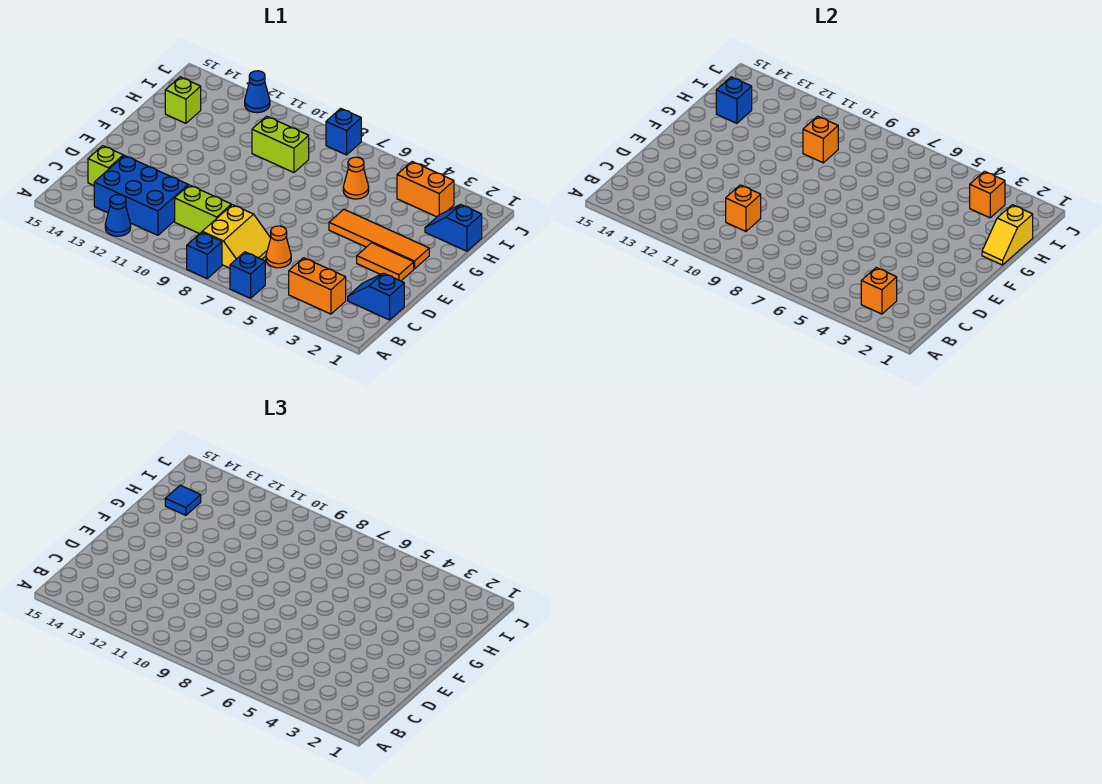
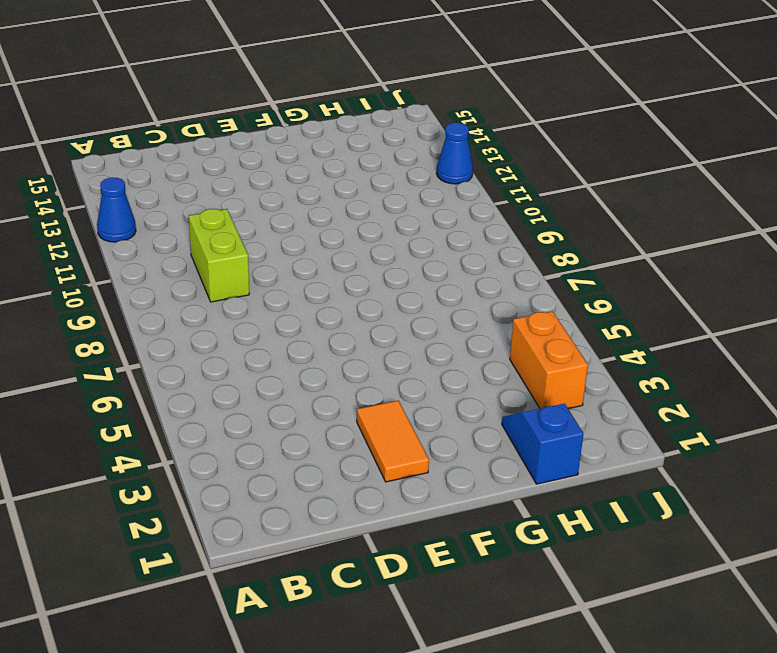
none -> blue 1x1 brick [230,252,265,298]
none -> blue 1x1 brick [187,232,222,278]
none -> orange 1x2 brick [289,258,346,314]

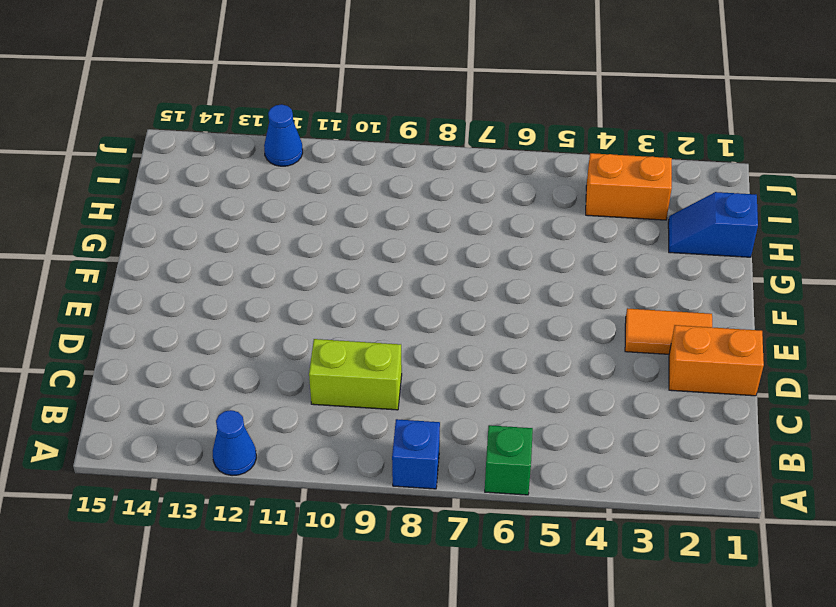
green 1x1 brick [485,425,533,495] -> blue 1x1 brick [230,252,265,298]
orange 1x2 brick [669,325,764,396] -> orange 1x2 brick moved to [289,258,346,314]
none -> yellow 2x2 slope [202,205,271,268]
none -> blue 2x3 brick [94,156,188,235]
none -> blue 1x2 slope [348,273,404,320]

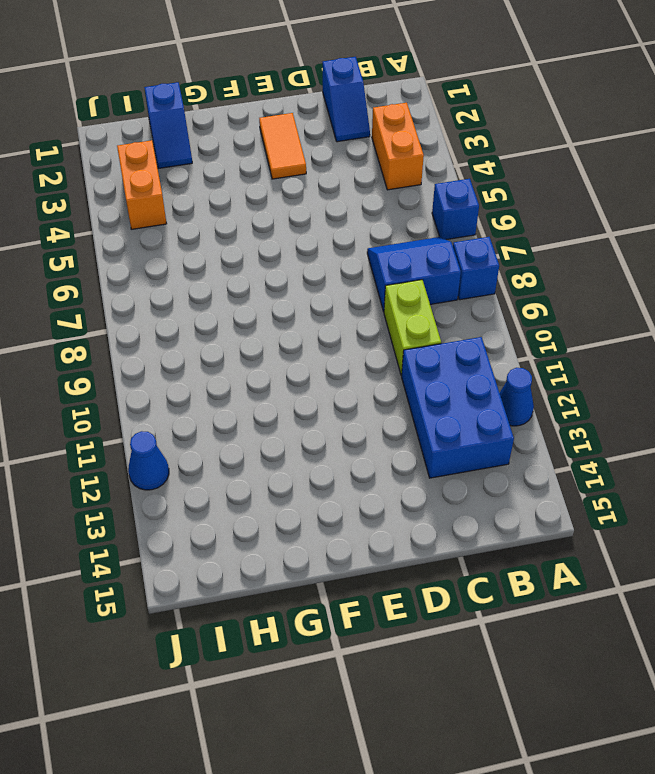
blue 2x2 slope [367,237,461,312] -> yellow 2x2 slope [202,205,271,268]
none -> orange 1x1 cone [266,226,291,268]
none -> lime 1x1 brick [88,146,123,185]
none -> orange 1x4 tile [329,209,429,269]

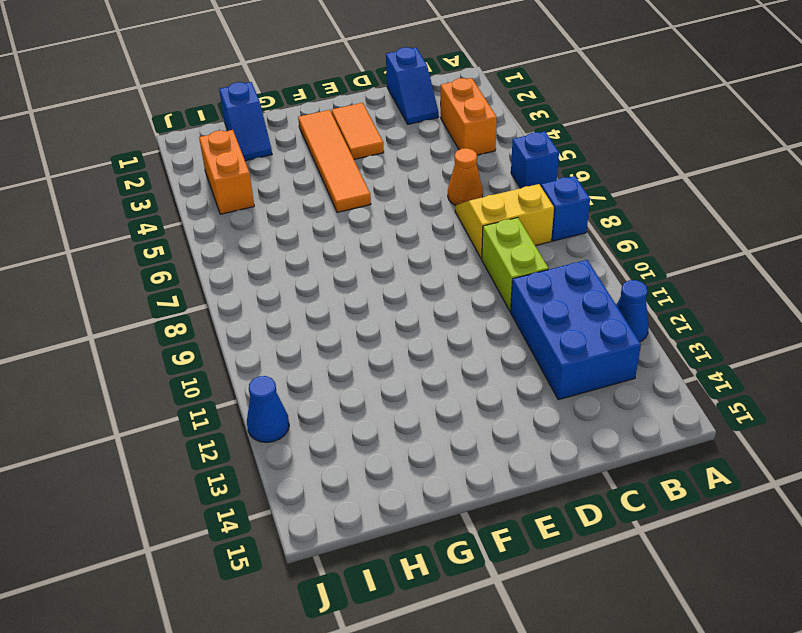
none -> lime 1x1 brick [88,146,123,185]
none -> orange 1x1 cone [343,157,369,199]
none -> lime 1x2 brick [252,116,309,173]

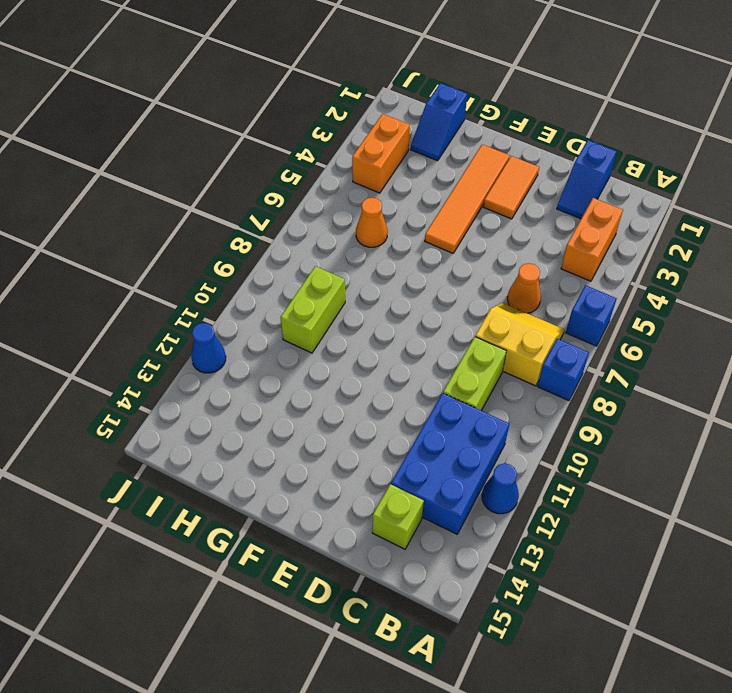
none -> lime 1x1 brick [165,77,201,123]
none -> blue 1x1 brick [326,109,361,155]
none -> orange 1x1 brick [861,268,897,314]

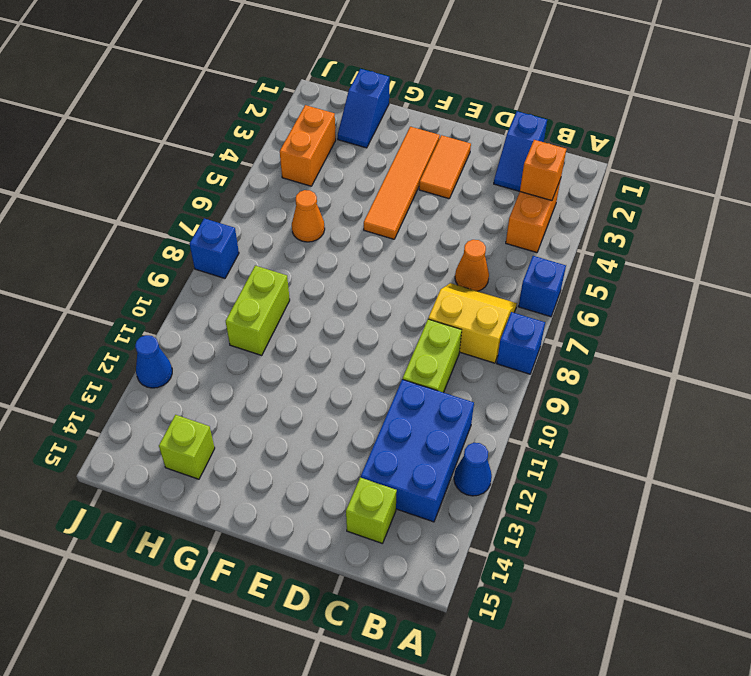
none -> orange 1x1 brick [726,185,761,231]
none -> yellow 1x2 slope [982,205,1033,265]
none -> orange 1x1 brick [803,116,838,163]

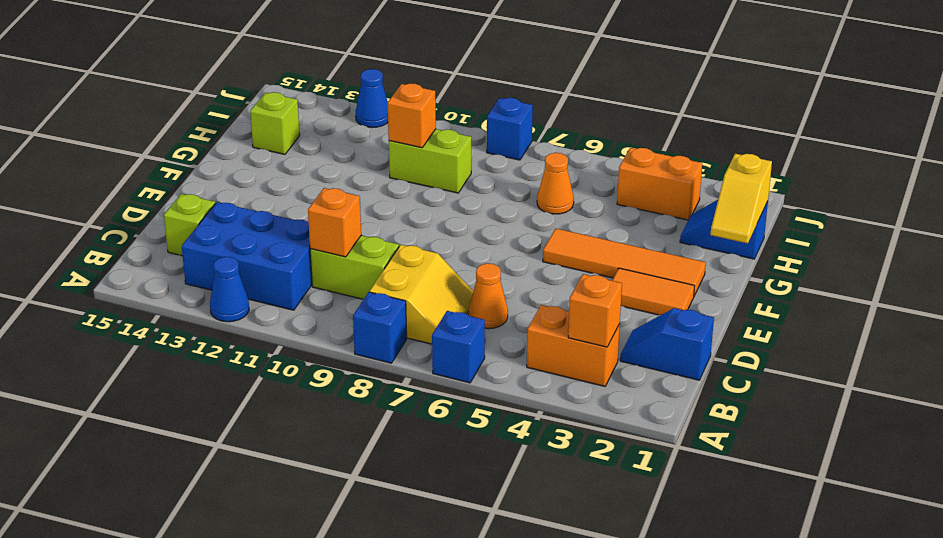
none -> blue 1x1 brick [716,77,752,123]
none -> orange 1x1 brick [970,171,1005,218]
none -> blue 1x1 tile [165,485,201,515]

